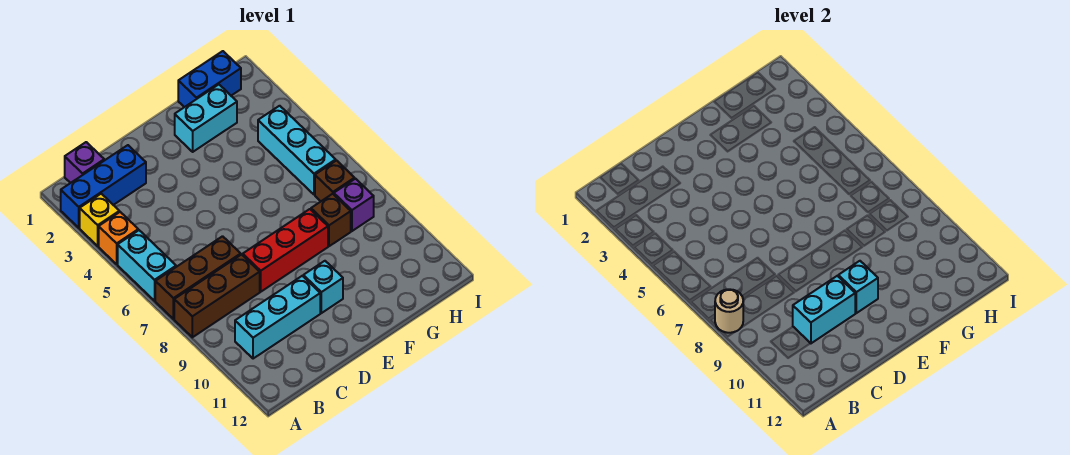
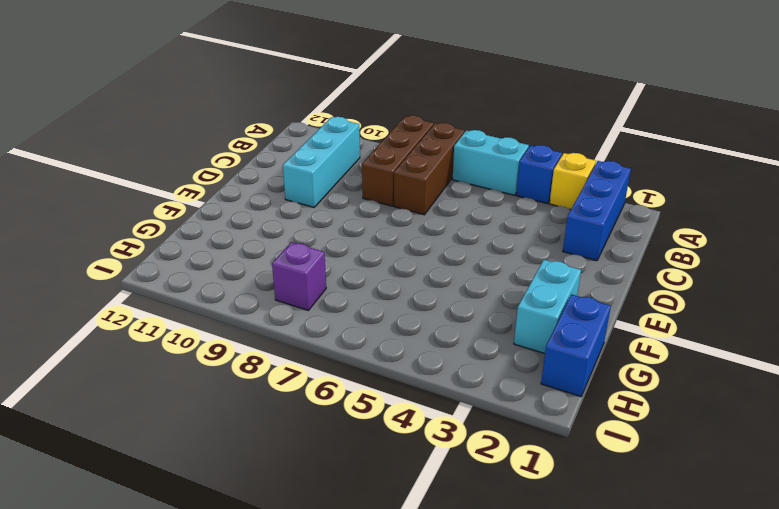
blue 1x1 brick [516,145,562,204] -> orange 1x1 brick [99,212,138,264]
none -> purple 1x1 brick [65,142,104,183]
none -> red 1x3 brick [243,209,328,292]
none -> cyan 1x1 brick [303,261,343,313]

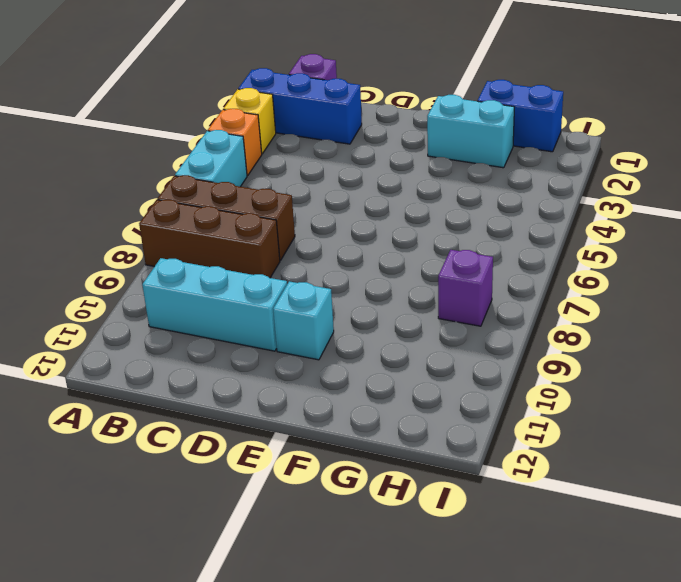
none -> red 1x3 brick [243,209,328,292]
none -> brown 1x1 brick [311,194,351,246]
none -> cyan 1x3 brick [258,106,336,195]

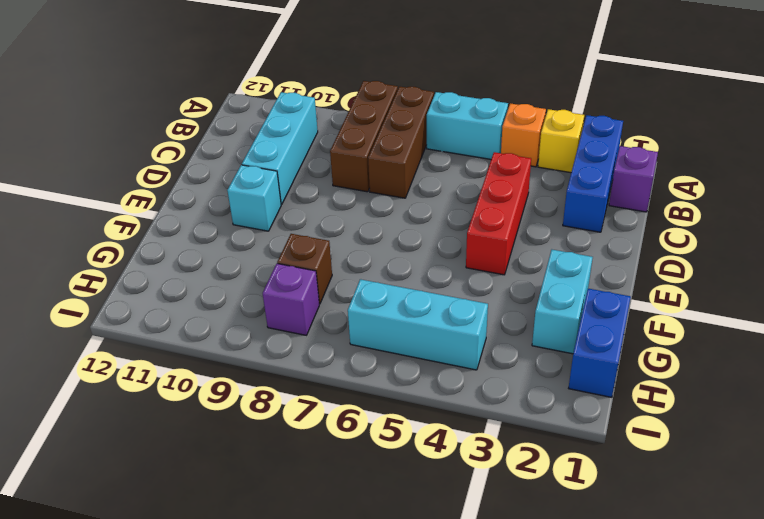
red 1x3 brick [466,152,531,275] -> red 1x3 brick moved to [243,209,328,292]
none -> brown 1x1 brick [315,161,355,201]
none -> tan 1x1 round brick [715,289,743,333]
none -> cyan 1x2 brick [793,276,855,343]

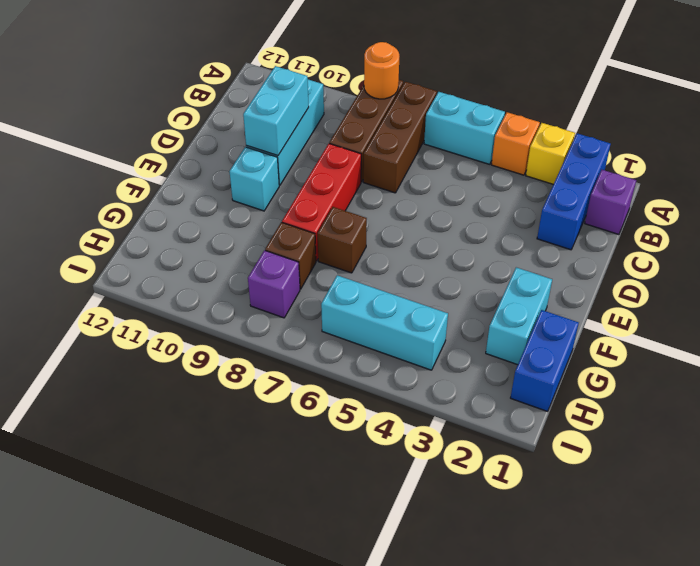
orange 1x1 round brick [364,42,399,99] -> tan 1x1 round brick [715,289,743,333]
brown 1x1 brick [318,207,367,273] -> brown 1x1 brick moved to [315,161,355,201]
none -> cyan 1x1 brick [838,261,878,313]

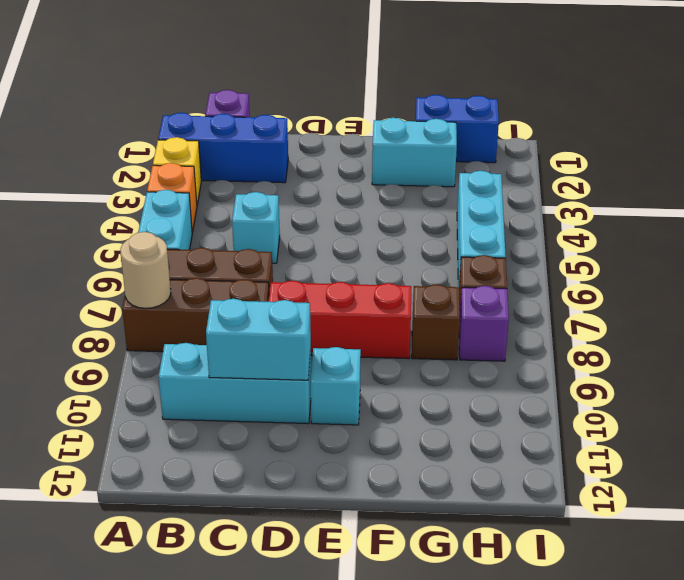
cyan 1x1 brick [232,192,280,263] -> cyan 1x1 brick moved to [838,261,878,313]

